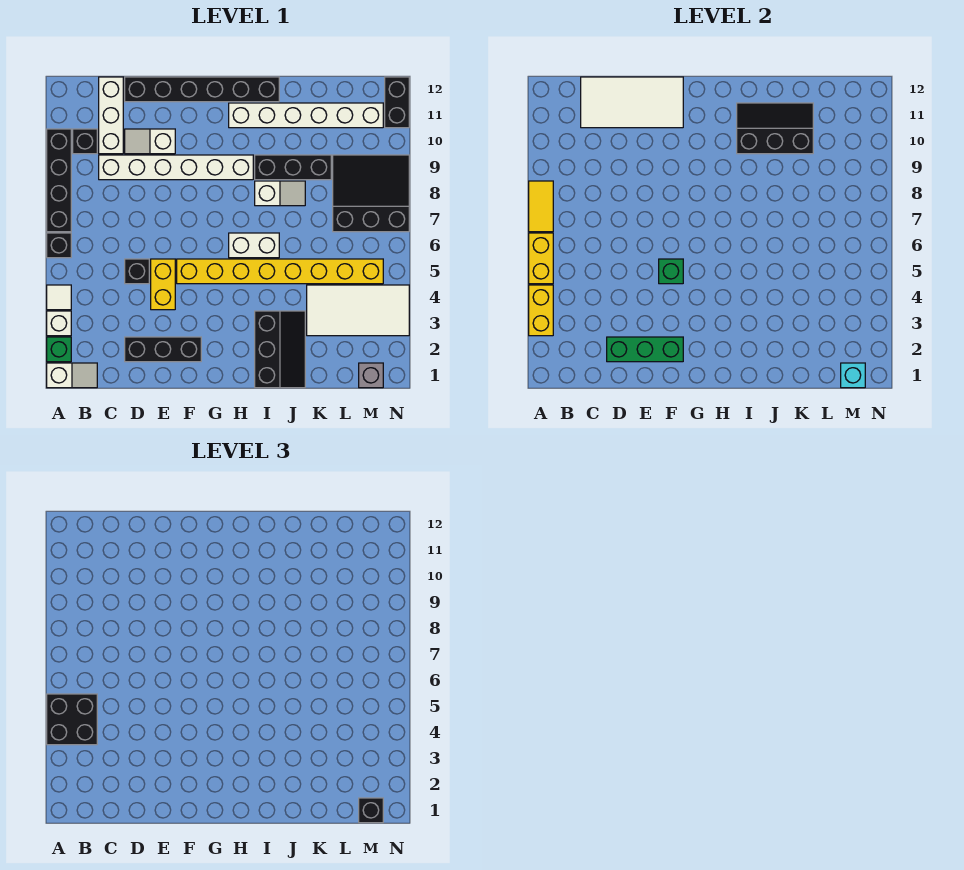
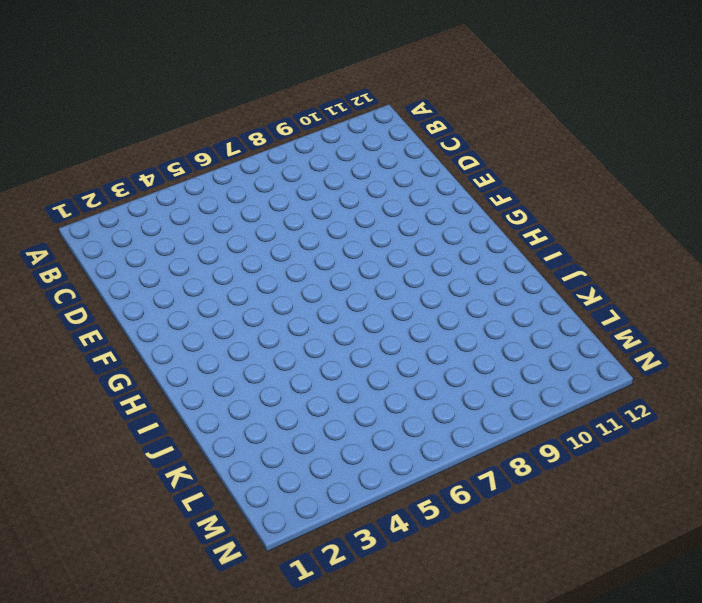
none -> white 1x2 slope [47,363,97,388]
none -> green 1x1 brick [47,337,71,362]
none -> white 1x1 brick [47,311,71,336]
none -> white 1x1 tile [47,285,71,310]

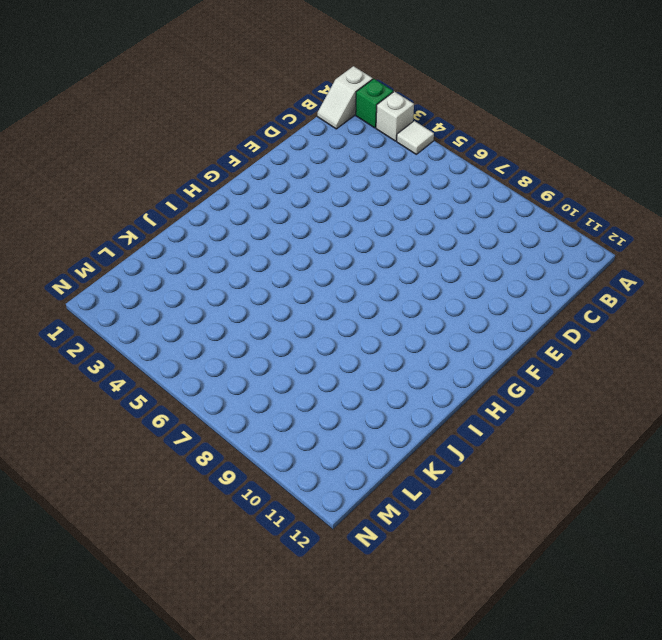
none -> black 1x1 brick [47,233,71,258]
none -> black 1x4 brick [47,129,71,232]
none -> black 1x1 brick [73,129,97,154]
none -> white 1x6 brick [99,155,253,180]

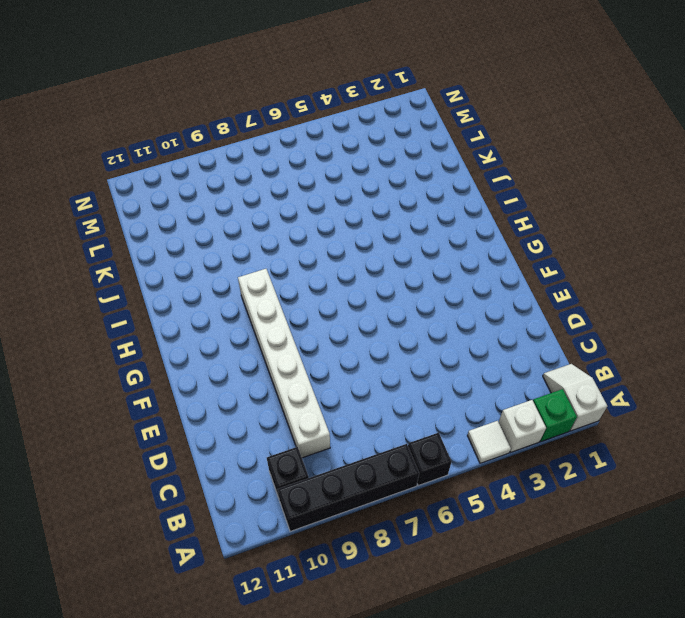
none -> white 1x3 brick [99,77,123,154]
none -> black 1x3 brick [125,337,201,362]
none -> black 1x1 brick [125,259,149,284]
none -> white 1x2 slope [125,129,175,154]

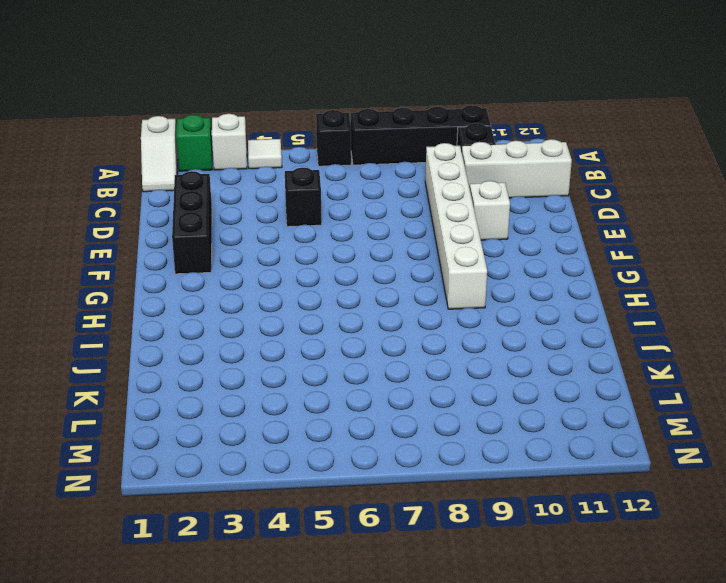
none -> black 1x6 brick [125,77,279,102]
none -> yellow 1x2 brick [151,259,175,310]
none -> yellow 1x8 brick [177,259,383,284]
none -> white 1x2 brick [229,233,279,258]

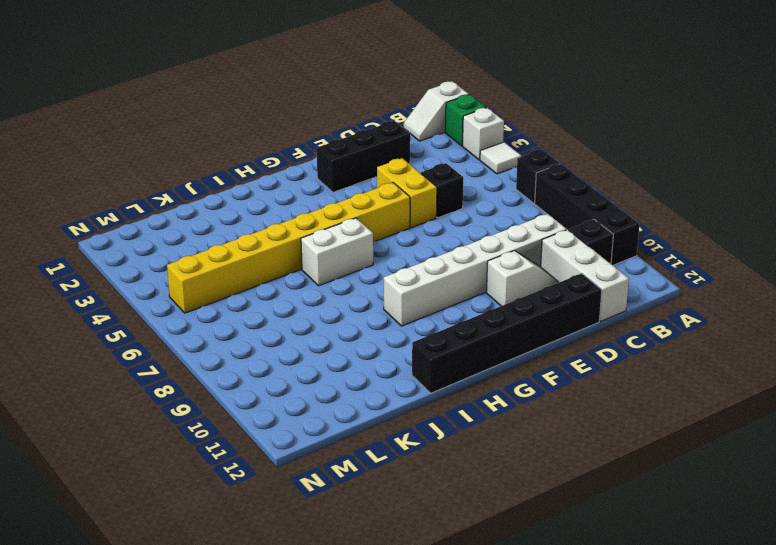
none -> white 1x6 brick [229,103,383,128]
none -> black 2x3 slope [255,311,305,388]
none -> white 1x2 slope [255,181,305,206]
none -> black 1x3 brick [255,155,331,180]

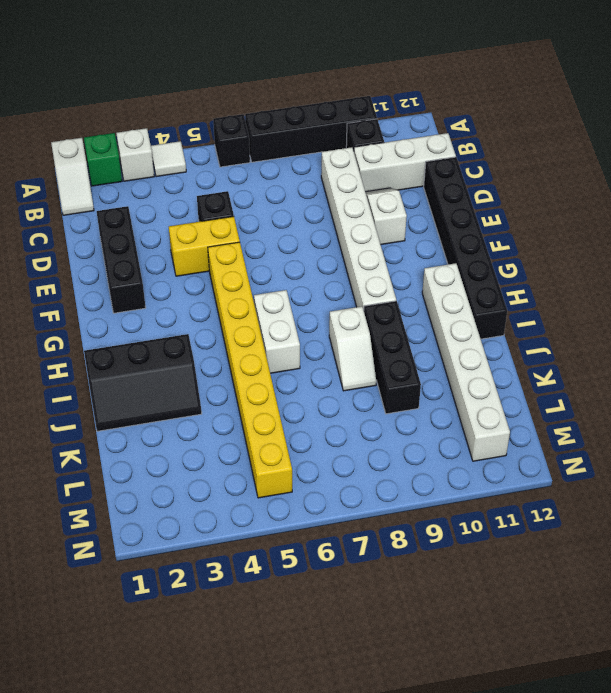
none -> white 2x4 tile [307,285,409,336]
none -> black 3x3 slope [333,155,409,232]
none -> grey 1x1 brick [359,363,383,388]
none -> black 1x2 brick [385,77,409,128]

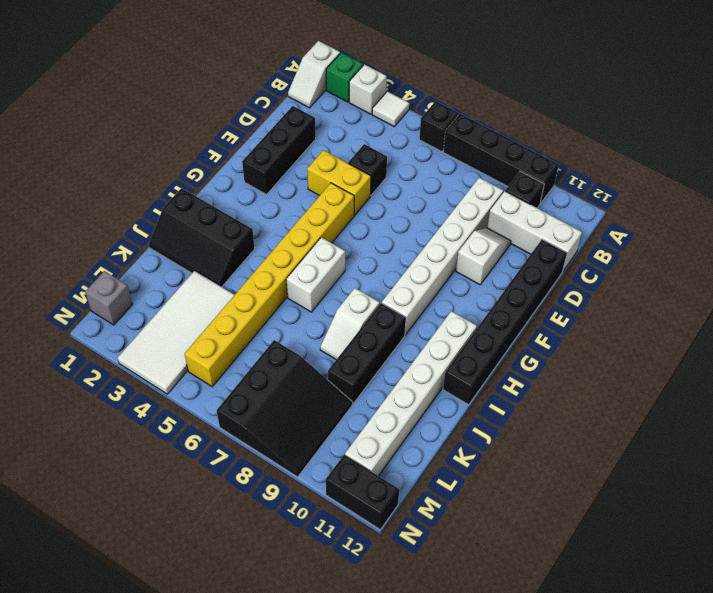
none -> yellow 1x2 brick [529,285,553,336]
none -> yellow 1x2 brick [529,233,553,284]
none -> yellow 1x2 tile [529,181,553,232]
none -> white 2x4 tile [581,77,683,128]

